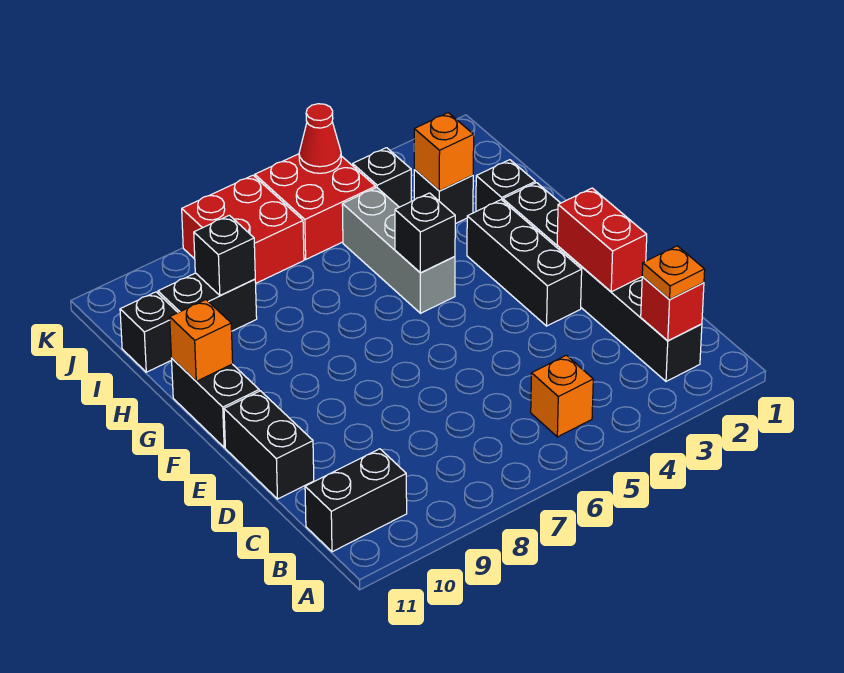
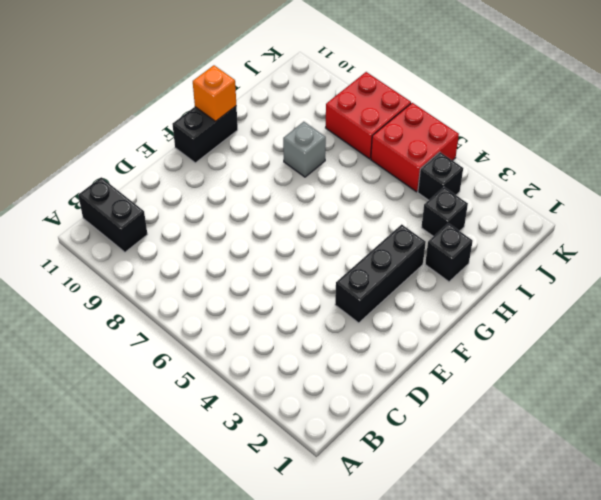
grey 1x1 brick [283,122,326,177] -> none
none -> black 1x6 brick [503,183,702,381]
none -> orange 1x1 brick [531,355,593,437]
none -> black 1x2 brick [224,391,314,499]

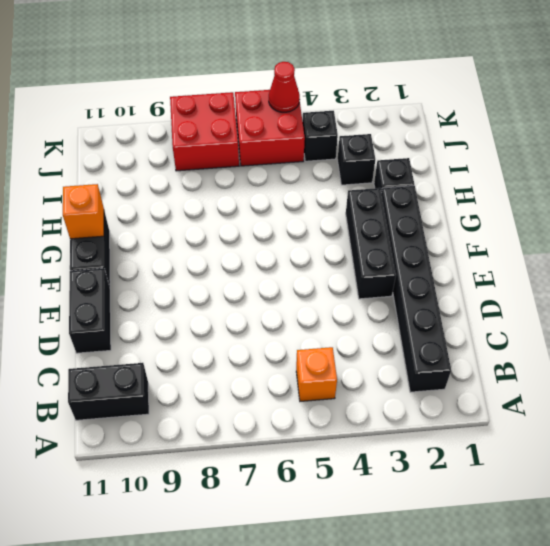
none -> grey 1x3 brick [342,187,455,313]
none -> black 1x2 brick [158,273,257,331]
none -> black 1x1 brick [120,292,178,372]

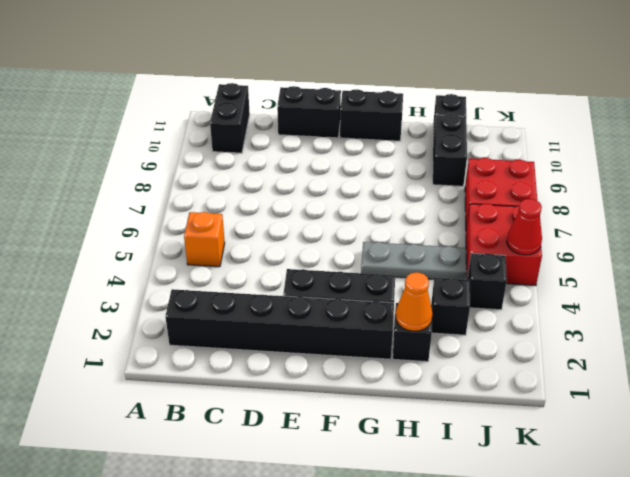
grey 1x3 plate [361,242,466,279] -> grey 1x3 brick [342,187,455,313]
orange 1x1 cone [395,272,432,331] -> none
none -> red 1x1 brick [641,277,704,341]
none -> red 1x2 brick [557,188,647,292]
none -> black 1x1 brick [395,193,455,273]

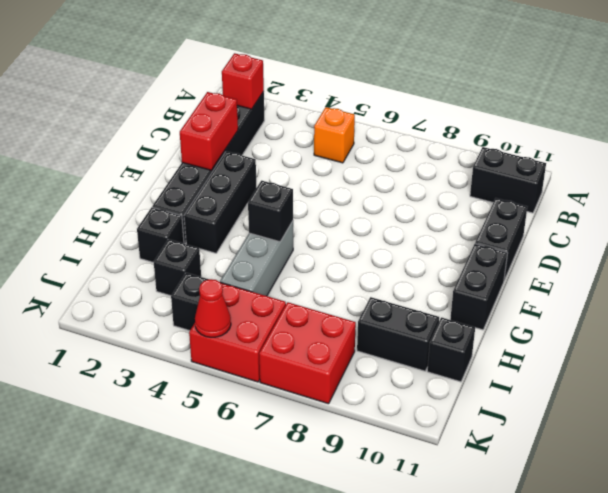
none -> orange 1x1 brick [170,300,233,381]
none -> orange 1x1 brick [414,113,474,191]
none -> black 1x1 brick [194,215,255,295]

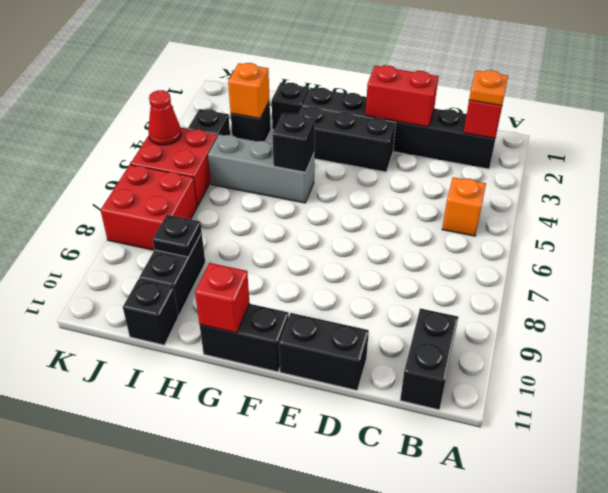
red 1x1 brick [195,263,250,333] -> orange 1x1 brick [170,300,233,381]
black 1x1 plate [153,215,202,257] -> black 1x1 brick [194,215,255,295]

